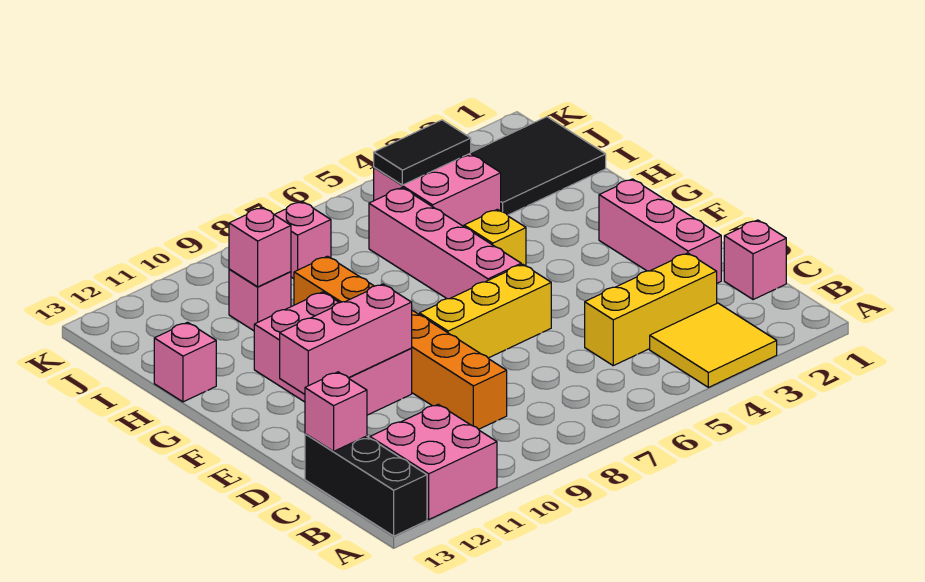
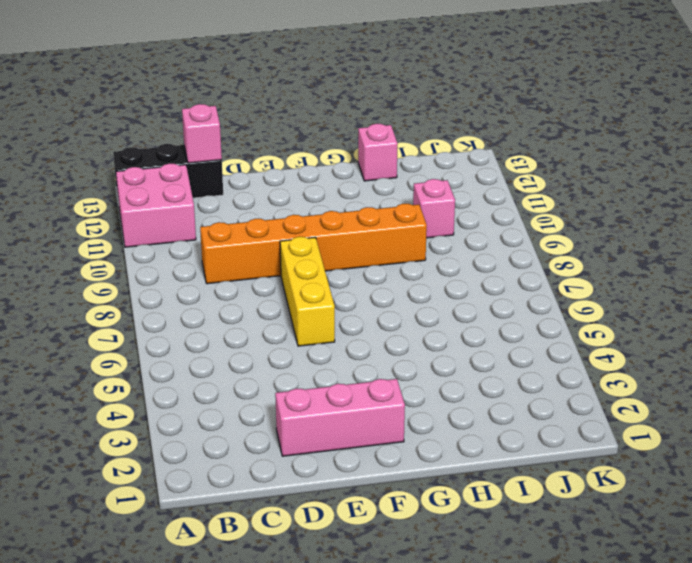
none -> yellow 2x2 tile [650,303,777,387]
none -> pink 1x1 brick [724,220,786,300]
none -> yellow 1x3 brick [585,253,717,366]

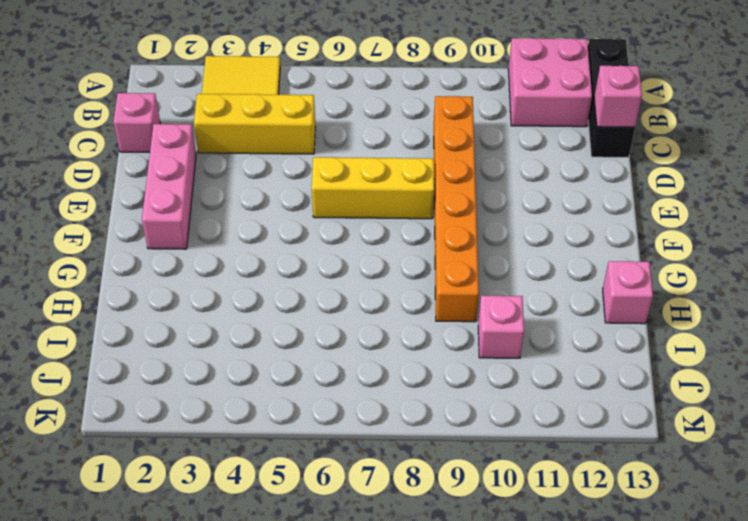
none -> pink 2x3 brick [254,292,412,415]
none -> pink 1x4 brick [369,188,521,299]
none -> yellow 1x1 brick [464,209,526,266]

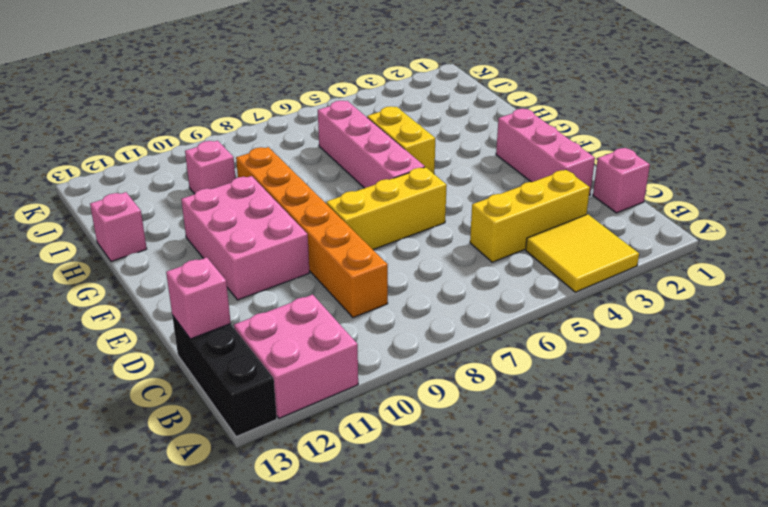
yellow 1x2 brick [367,106,435,174] -> yellow 1x1 brick [464,209,526,266]
none -> black 2x3 tile [471,117,606,215]
none -> pink 2x2 brick [374,153,501,226]
none -> pink 1x1 brick [274,202,331,279]

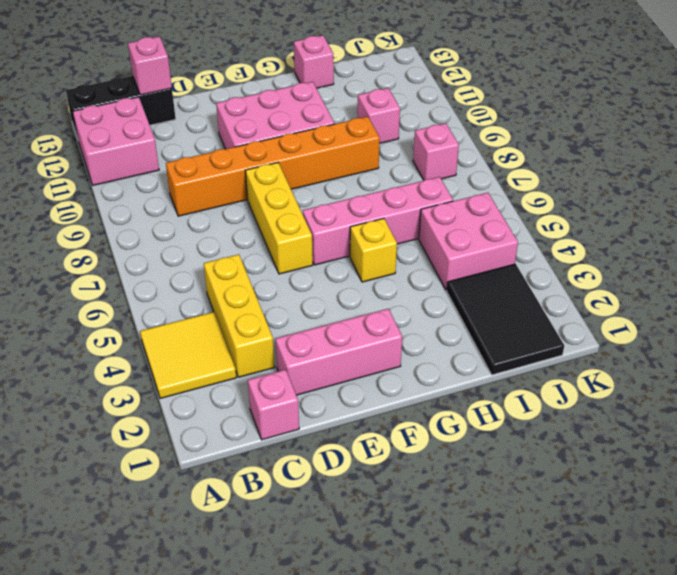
none -> pink 1x3 brick [280,284,412,394]
none -> pink 1x1 brick [229,207,291,287]
none -> black 1x2 tile [374,120,471,185]

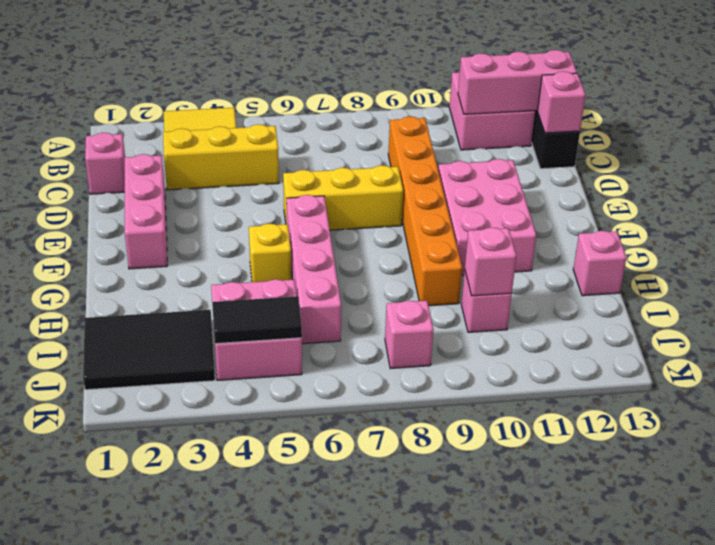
pink 1x3 brick [458,50,577,114] -> pink 1x3 brick moved to [280,284,412,394]

